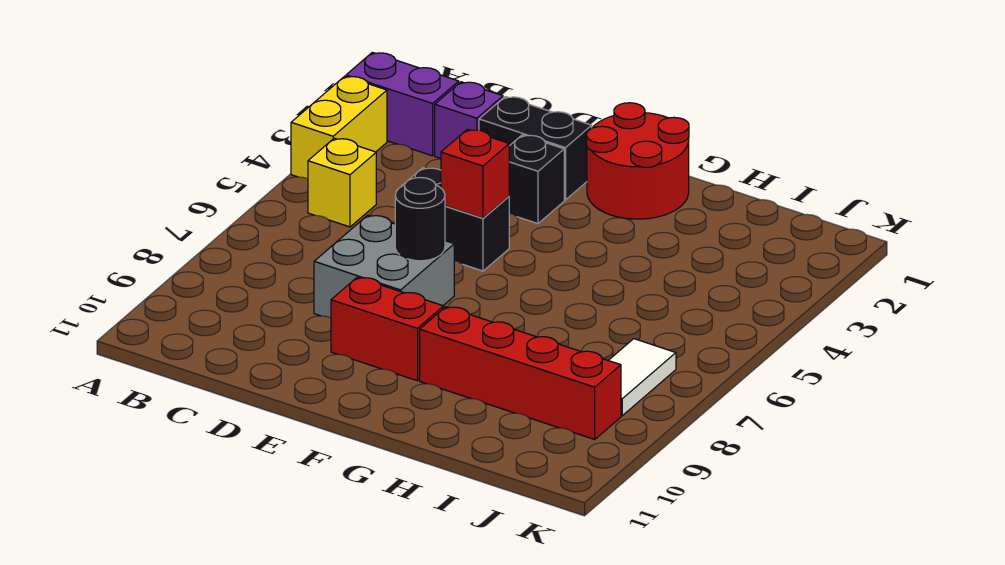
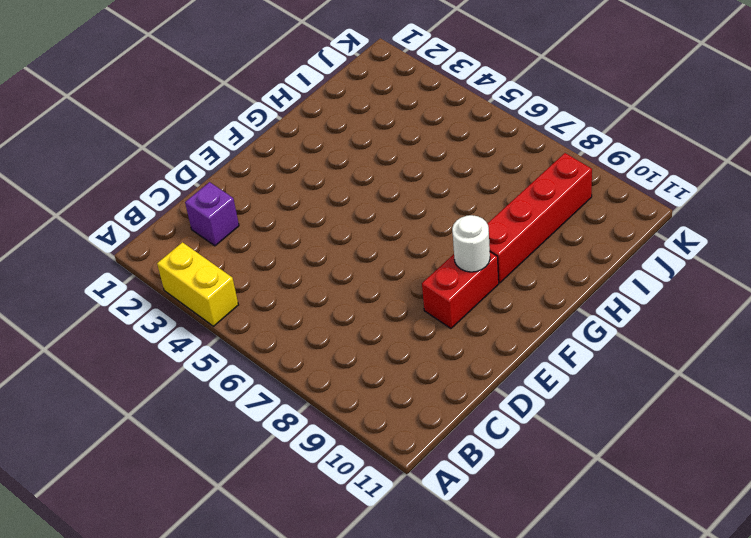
white 1x1 round brick [452,215,490,272] -> none
none -> purple 1x2 brick [346,52,459,156]
none -> yellow 1x1 brick [308,138,376,227]
none -> black 1x2 brick [479,97,592,200]

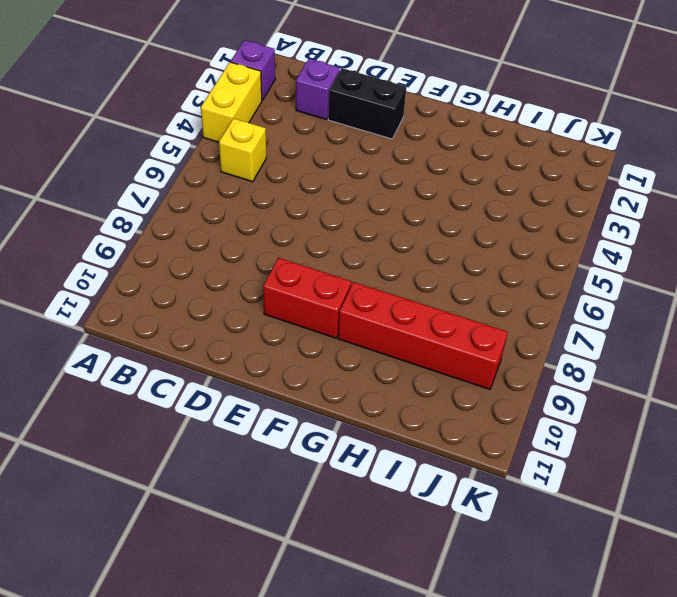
purple 1x1 brick [231,40,275,100] -> purple 1x2 brick [346,52,459,156]
none -> black 1x2 brick [397,168,509,271]
none -> grey 2x2 brick [314,215,454,318]
none -> black 1x1 brick [509,135,564,224]

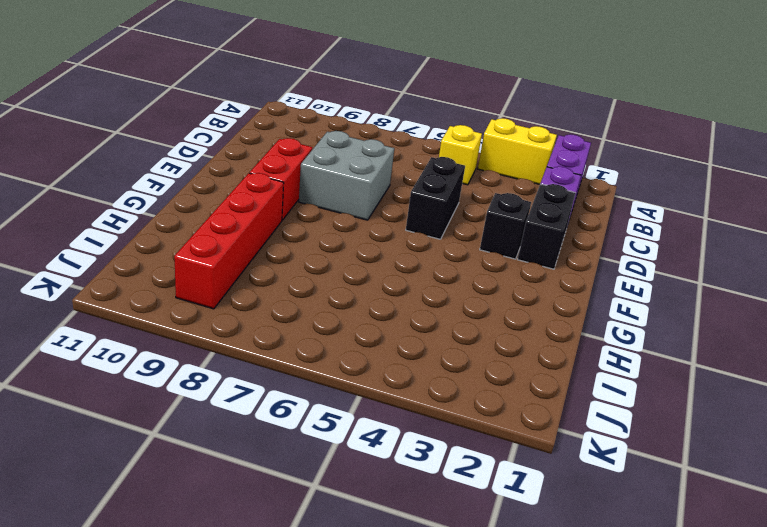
none -> red 2x2 round brick [586,103,689,219]
none -> white 1x2 tile [608,339,676,416]
none -> red 1x1 brick [441,130,509,218]

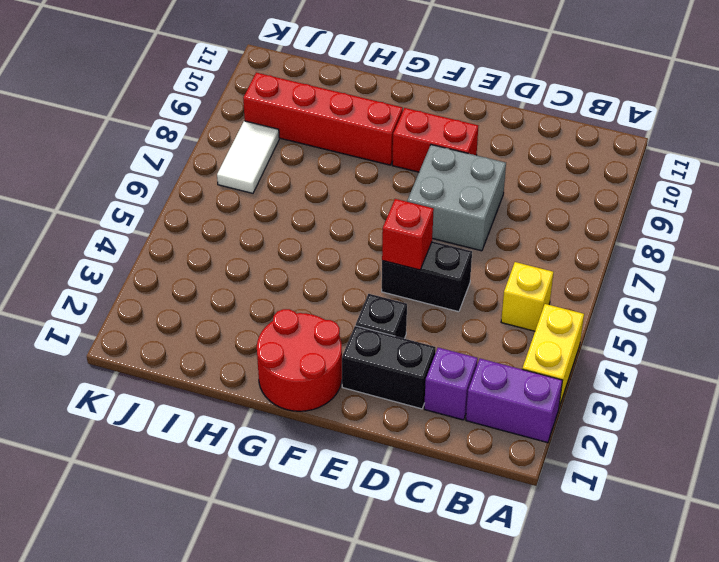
none -> black 1x1 round brick [395,178,445,261]

